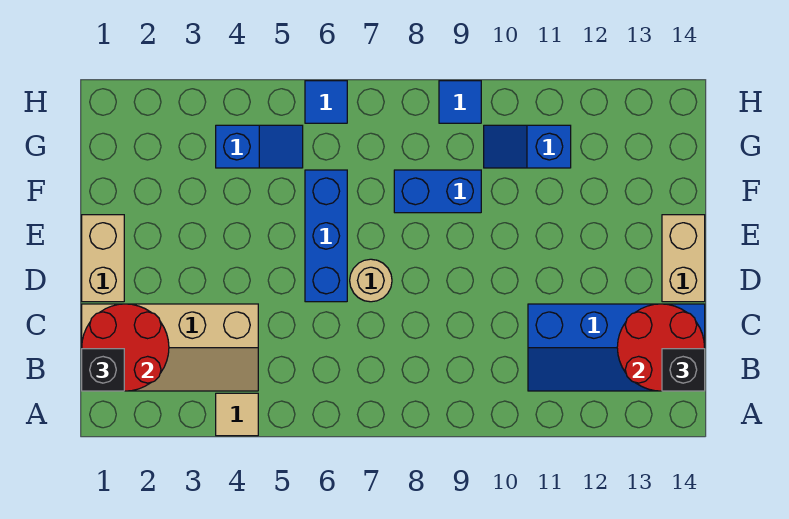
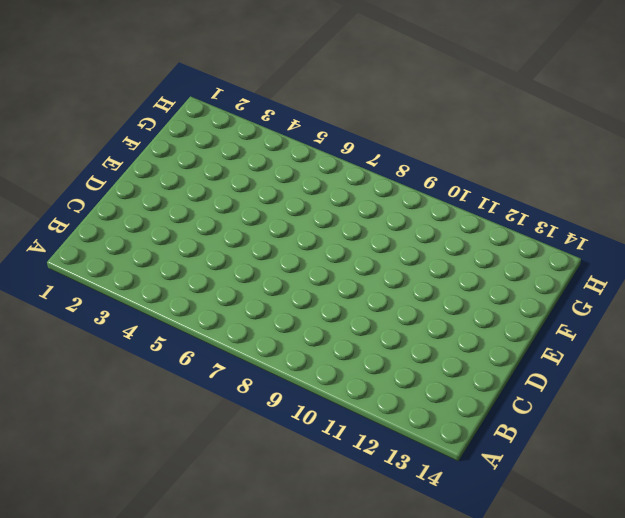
none -> tan 1x1 tile [216,393,258,436]
none -> tan 2x4 slope [82,304,258,391]
none -> blue 2x4 slope [528,304,705,391]

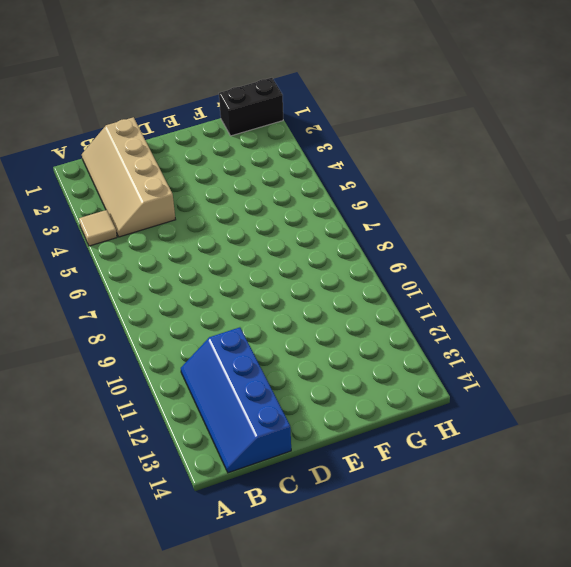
black 1x2 brick [219,78,283,136] -> none
none -> tan 1x2 brick [82,215,124,302]
none -> blue 1x3 brick [305,170,347,302]
none -> tan 1x1 round brick [350,259,392,302]

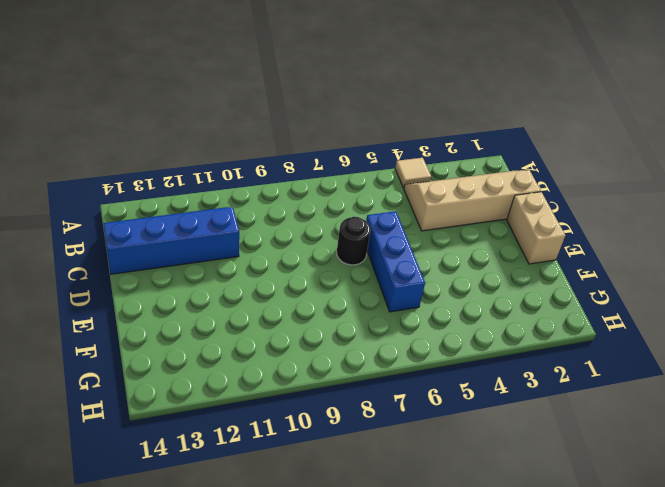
black 1x1 round brick [337,217,370,265] -> tan 1x1 round brick [350,259,392,302]
none -> tan 1x2 brick [662,215,705,302]
none -> blue 1x2 brick [394,170,481,213]
none -> blue 1x2 slope [216,125,303,168]

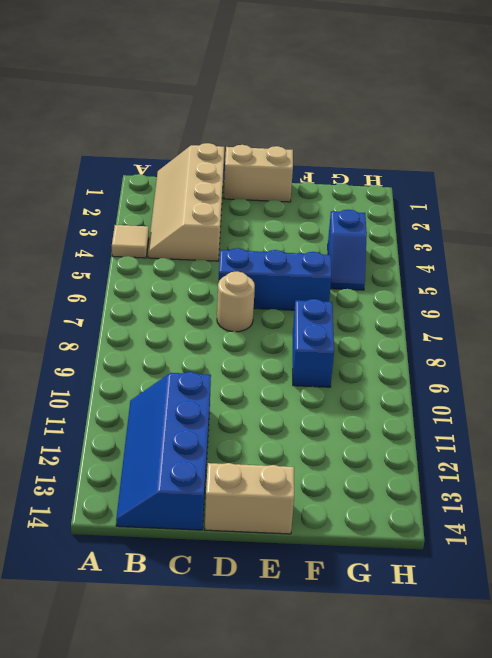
none -> blue 1x2 slope [484,125,571,168]
none -> blue 1x1 tile [305,81,347,123]
none -> blue 1x1 tile [439,81,481,123]

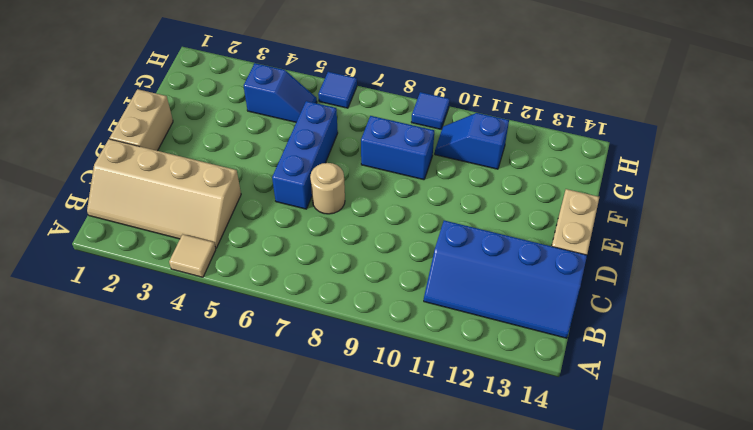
none -> red 2x2 round brick [82,304,169,391]
none -> red 2x2 round brick [617,304,705,391]
none -> black 1x1 brick [82,349,124,391]

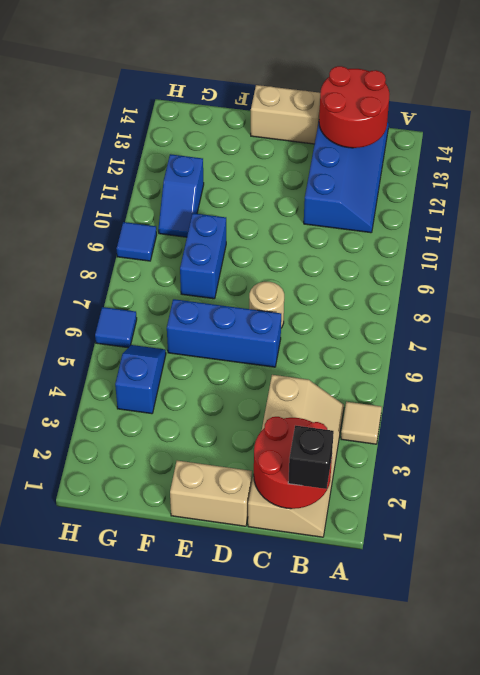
none -> black 1x1 brick [662,349,705,391]

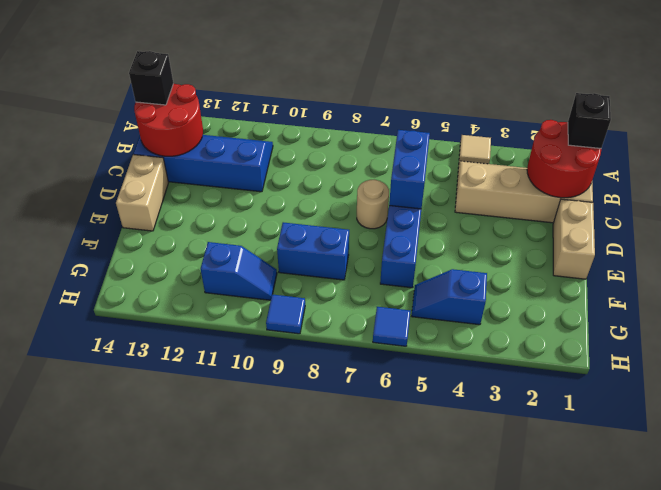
blue 1x2 brick [389,130,430,209] -> none

